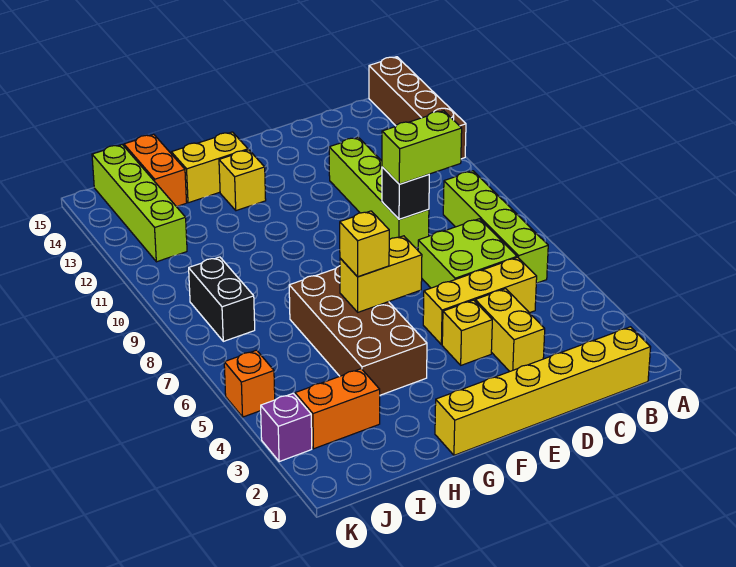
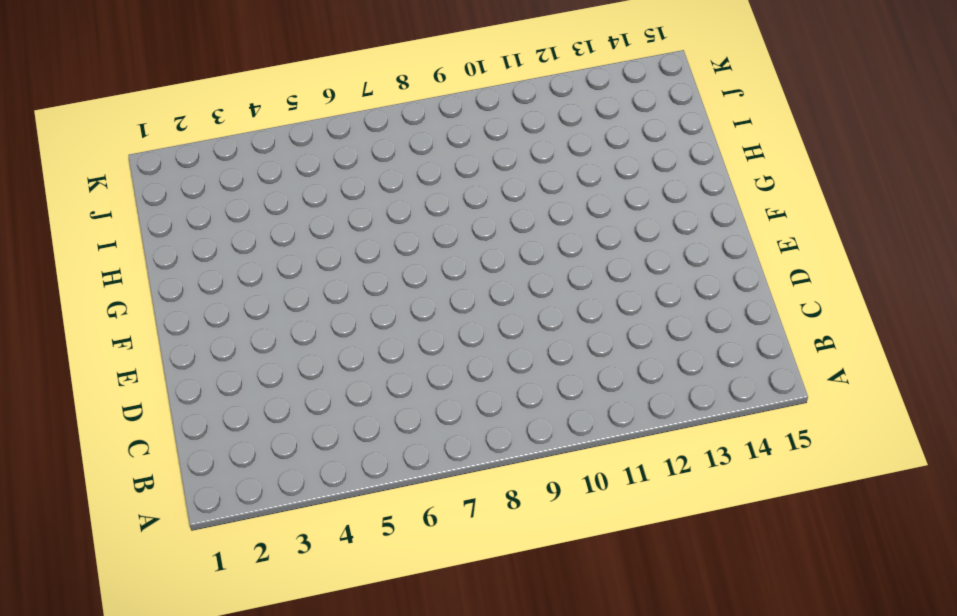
none -> brown 1x4 brick [369,57,466,159]
none -> yellow 1x6 brick [435,327,651,455]
none -> lime 1x4 brick [443,171,548,283]

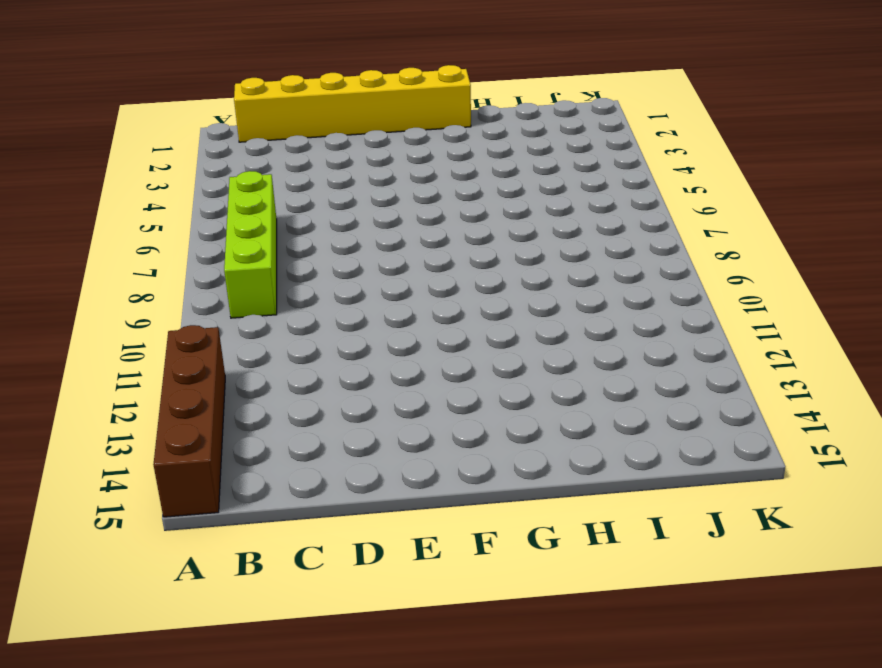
none -> yellow 1x3 brick [423,257,537,345]
none -> lime 2x2 brick [418,219,517,288]
none -> yellow 1x2 brick [475,289,545,371]

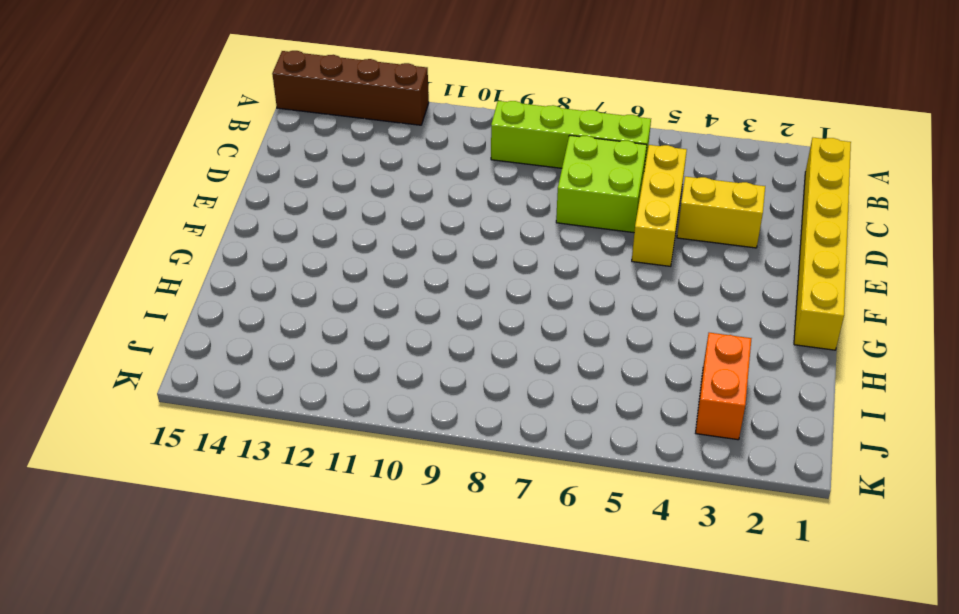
none -> lime 1x4 brick [329,137,429,248]
none -> yellow 1x1 brick [442,300,492,365]
none -> brown 2x4 brick [289,266,427,395]

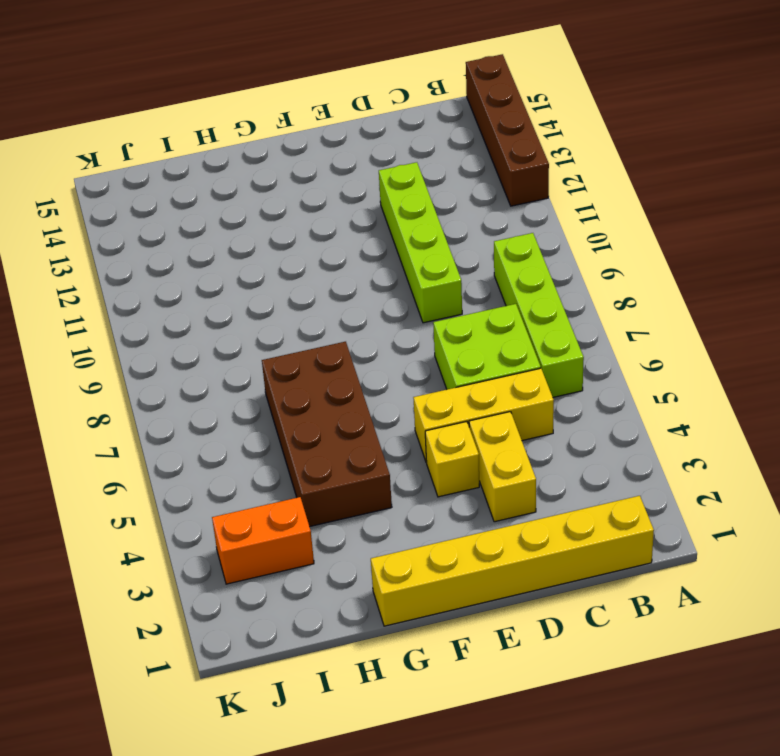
none -> yellow 1x1 brick [219,150,266,211]
none -> yellow 1x2 brick [171,132,248,203]
none -> orange 1x2 brick [124,134,187,207]

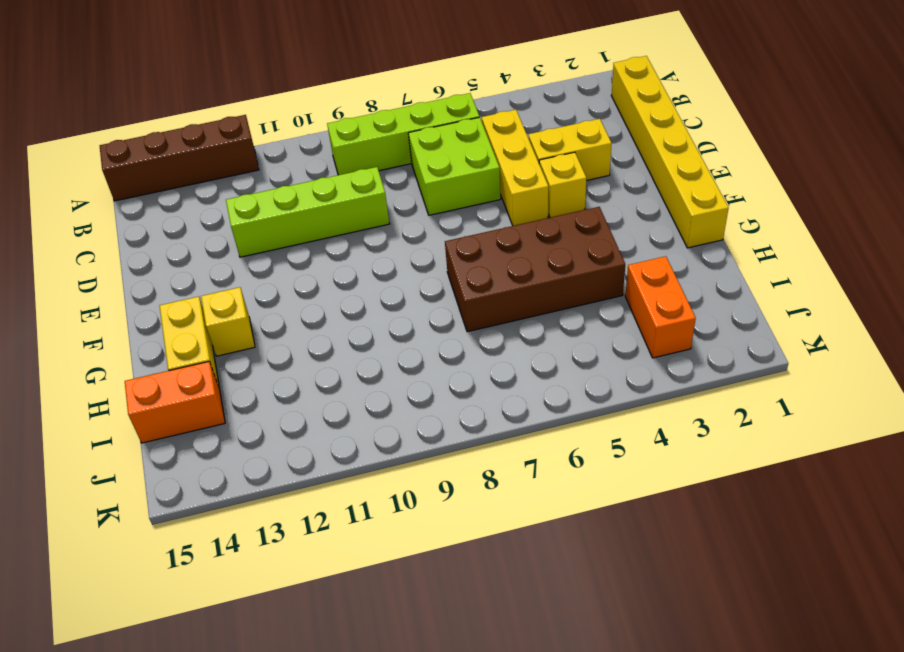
none -> black 1x2 brick [189,257,255,341]
none -> lime 1x4 brick [92,145,187,262]
none -> purple 1x1 brick [261,393,312,462]

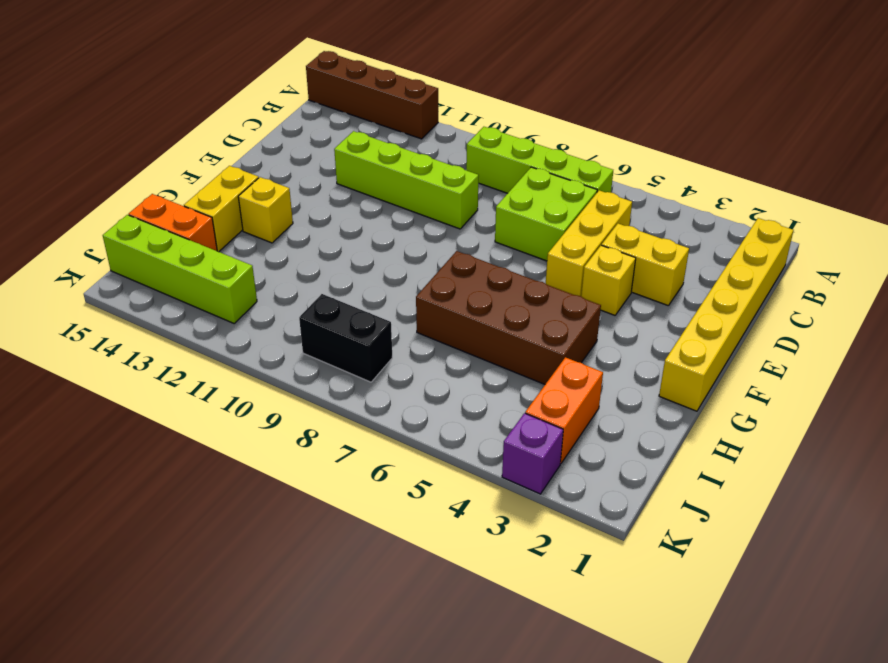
none -> orange 1x1 brick [224,350,275,417]
none -> black 1x1 brick [382,167,429,219]
none -> yellow 1x2 brick [340,236,422,312]

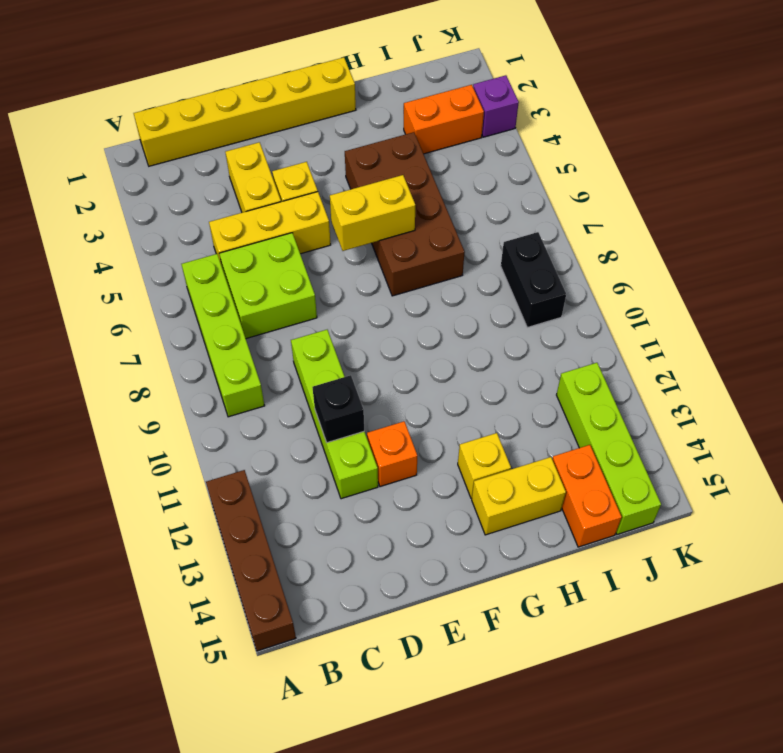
black 1x1 brick [313,375,364,443] -> black 1x1 brick moved to [382,167,429,219]
orange 1x1 brick [367,421,417,487] -> orange 1x1 brick moved to [224,350,275,417]
none -> lime 1x2 brick [382,111,462,184]
none -> yellow 1x1 brick [340,211,389,277]

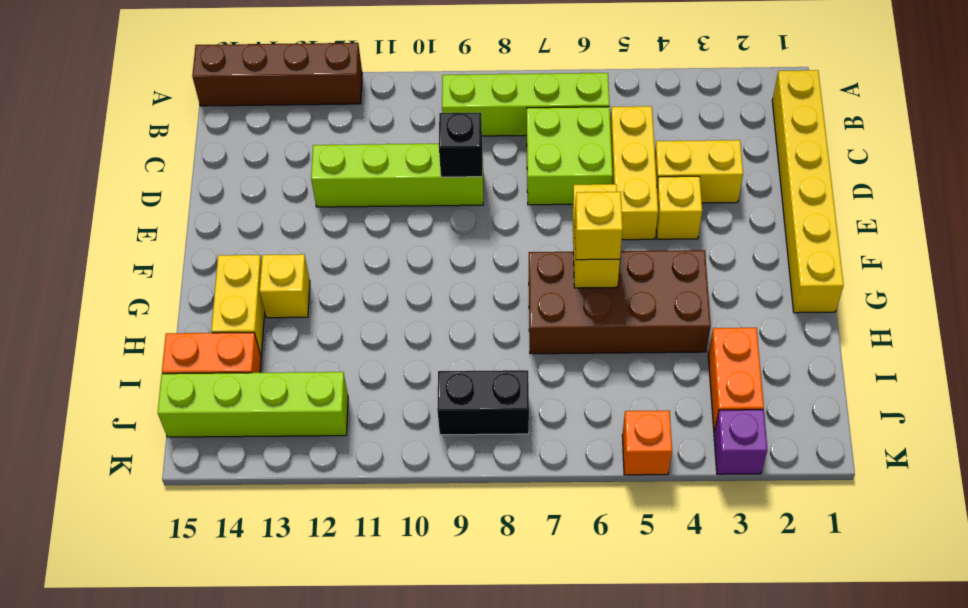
none -> lime 1x2 brick [382,111,462,184]

